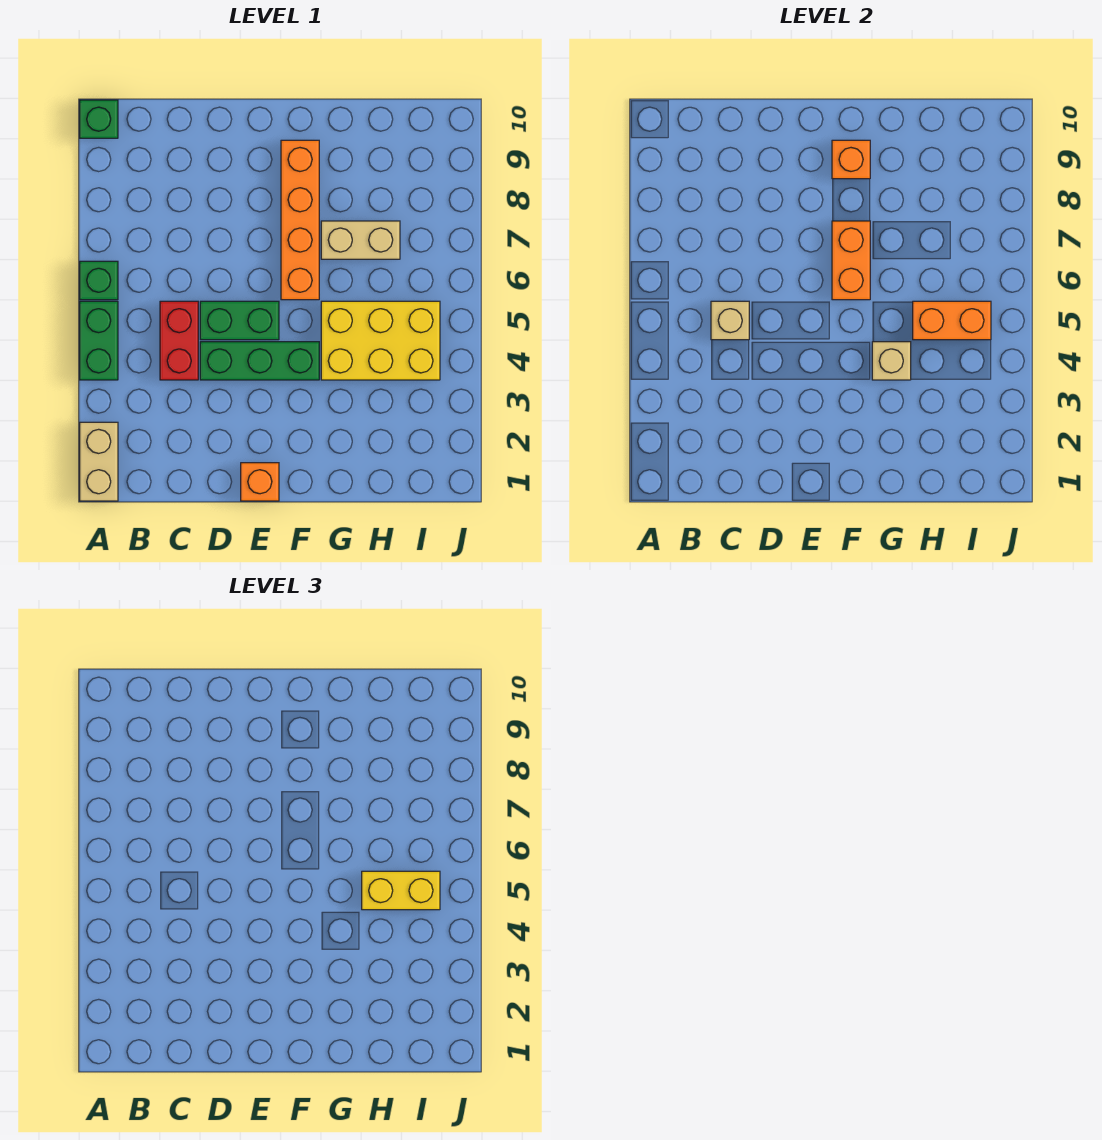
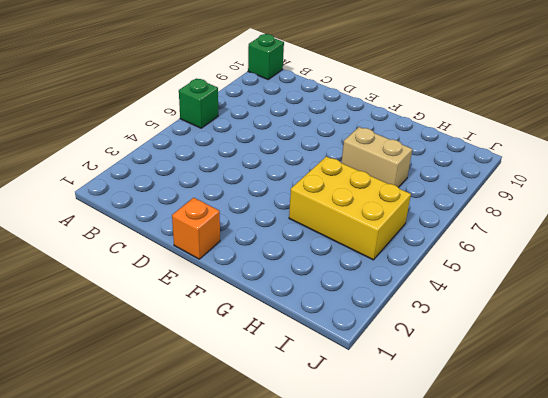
none -> tan 1x2 brick [80,422,118,501]
none -> green 1x2 brick [80,301,118,380]
none -> red 1x2 brick [160,301,198,380]

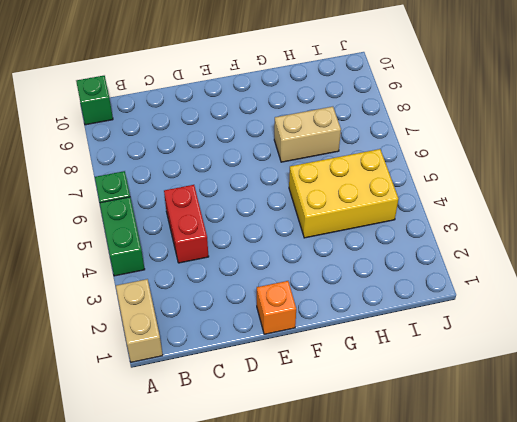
none -> green 1x3 brick [200,342,319,380]
none -> green 1x2 brick [200,301,279,340]
none -> orange 1x4 brick [281,140,319,300]

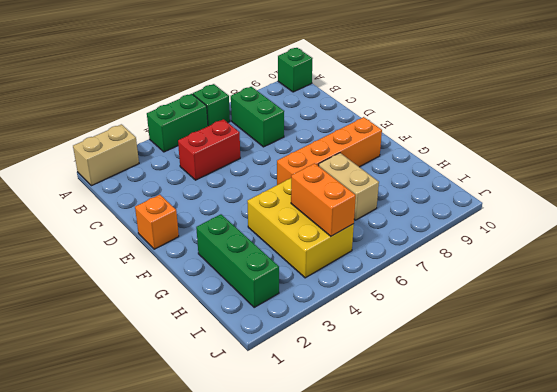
green 1x2 brick [231,87,284,147] -> green 1x2 brick moved to [200,301,279,340]
green 1x3 brick [196,214,279,307] -> green 1x3 brick moved to [200,342,319,380]
none -> tan 1x1 brick [711,301,749,340]
none -> orange 1x2 brick [832,221,870,300]
none -> orange 1x1 brick [832,140,870,179]

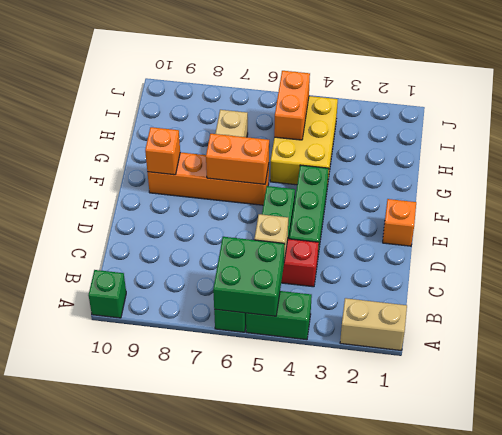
green 2x2 brick [213,237,285,316] -> none
none -> tan 1x1 brick [872,342,911,380]
none -> yellow 1x2 brick [362,871,440,910]

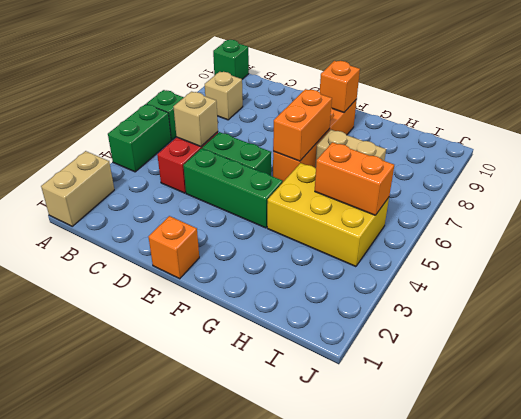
tan 1x1 brick [205,72,243,120] -> tan 1x1 brick moved to [872,342,911,380]
none -> yellow 1x2 brick [362,871,440,910]

